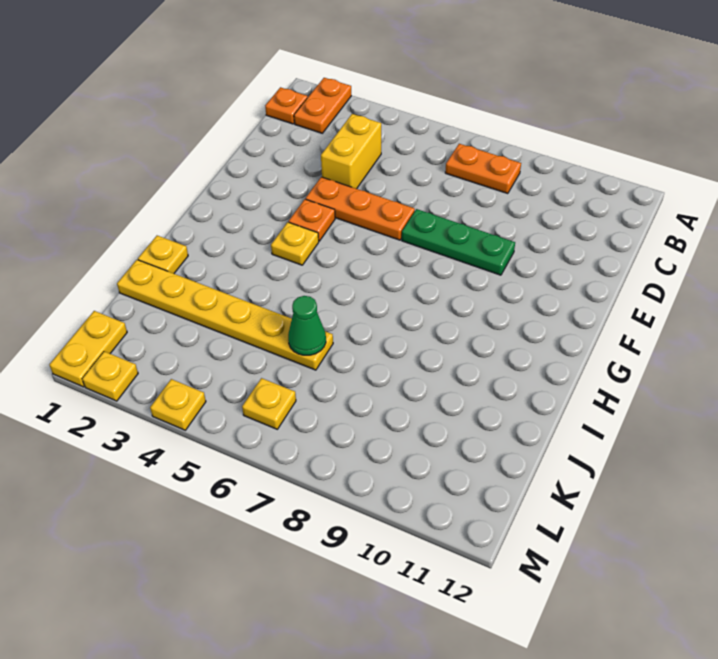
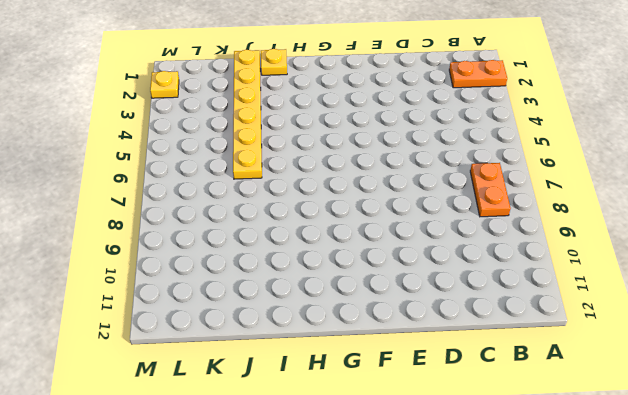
none -> orange 1x1 plate [265,87,308,124]
none -> yellow 1x2 brick [321,114,381,189]
none -> orange 1x3 plate [306,177,415,240]

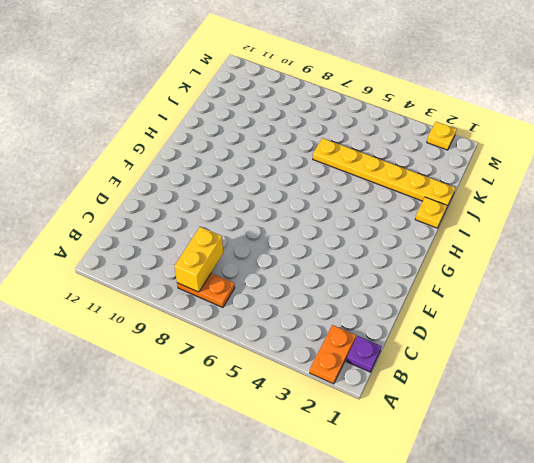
purple 1x1 plate [346,336,381,372] -> orange 1x1 plate [265,87,308,124]
yellow 1x2 brick [174,227,223,292] -> yellow 1x2 brick moved to [321,114,381,189]
none -> orange 1x3 plate [306,177,415,240]
none -> green 1x3 plate [402,209,515,275]
none -> orange 1x1 plate [289,199,335,241]

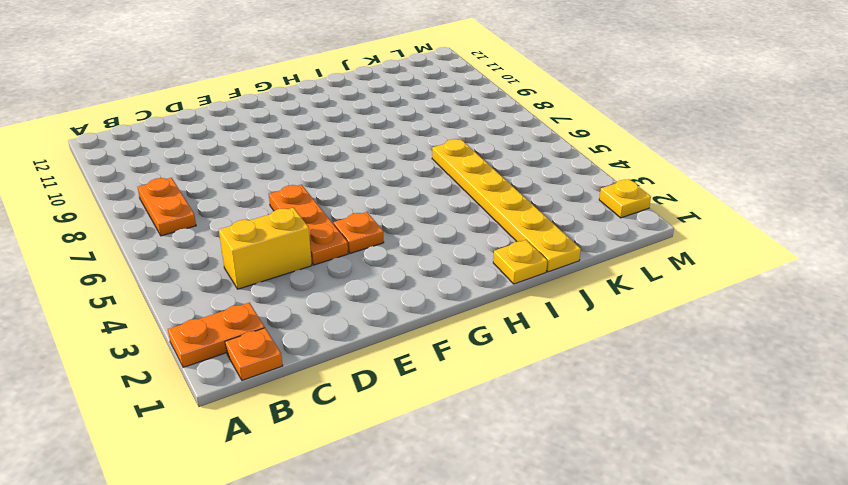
none -> green 1x3 plate [402,209,515,275]
none -> yellow 1x1 plate [271,222,319,265]
none -> yellow 1x2 plate [50,311,127,387]

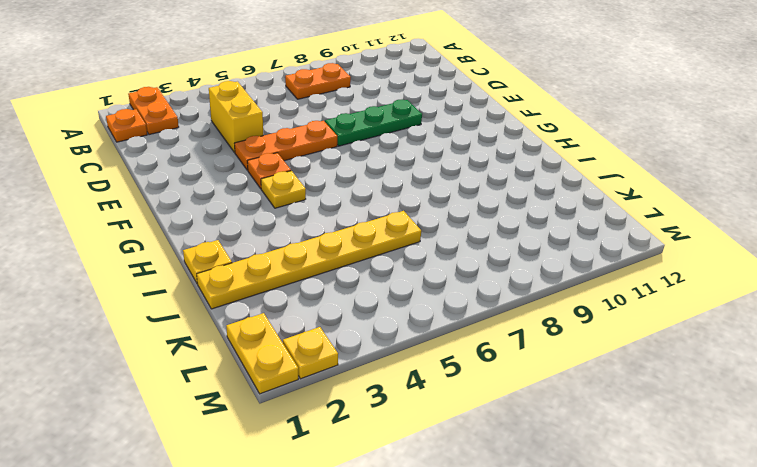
none -> yellow 1x1 plate [242,378,296,429]
none -> yellow 1x1 plate [150,379,206,430]
none -> green 1x1 cone [288,296,326,355]

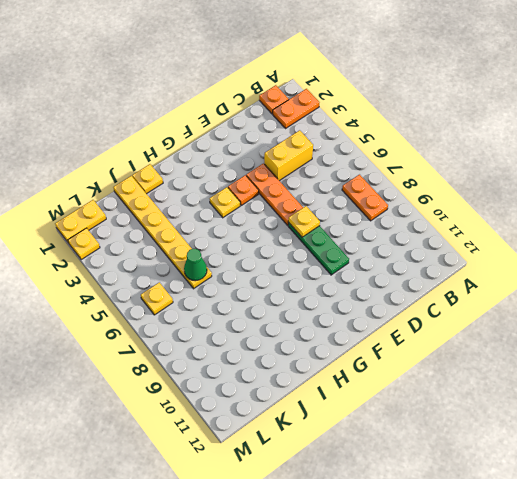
yellow 1x1 plate [288,206,320,237] -> yellow 1x1 plate moved to [150,379,206,430]

